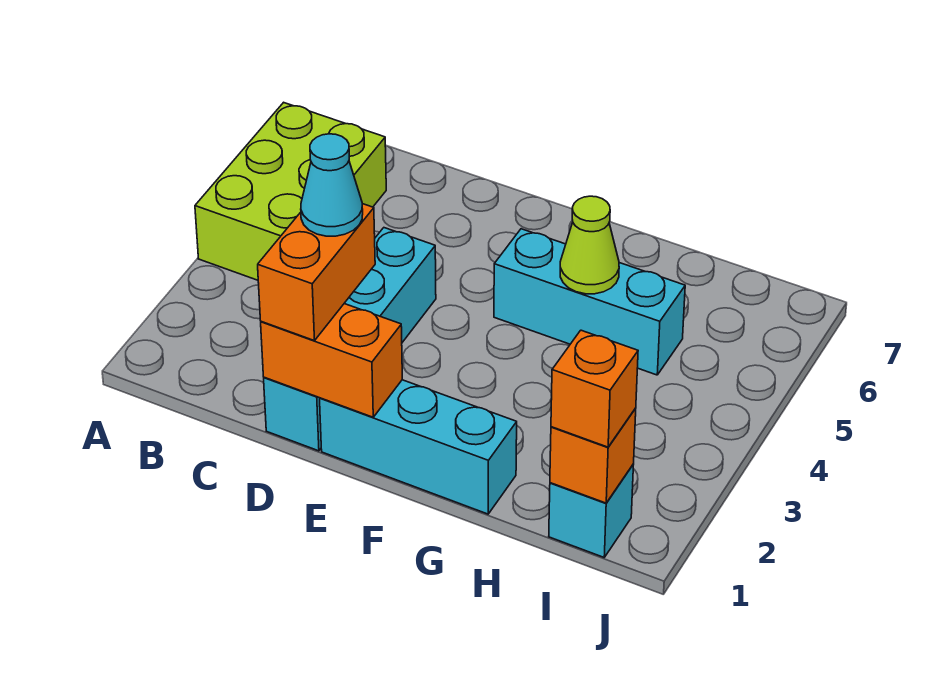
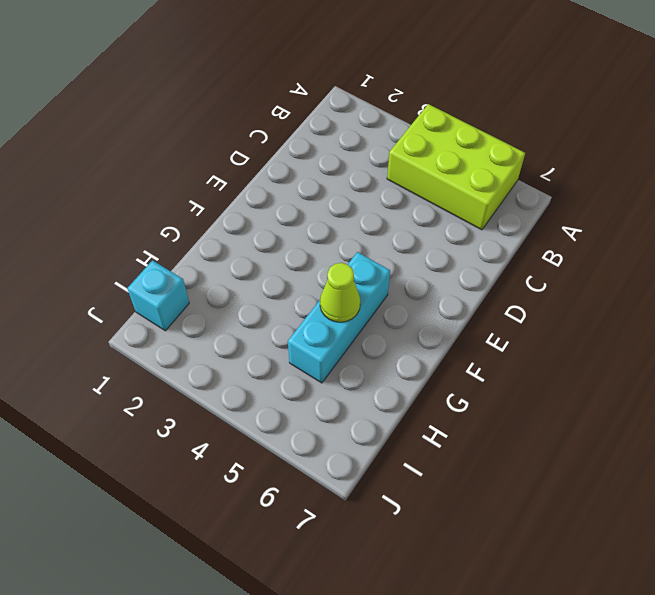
none -> cyan 1x4 brick [264,228,436,451]
none -> cyan 1x3 brick [320,380,517,514]

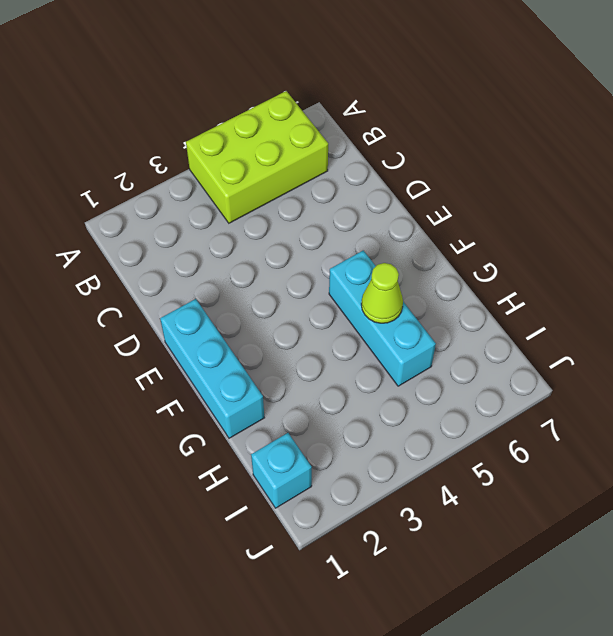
none -> cyan 1x4 brick [264,228,436,451]
none -> orange 1x2 brick [261,304,402,417]

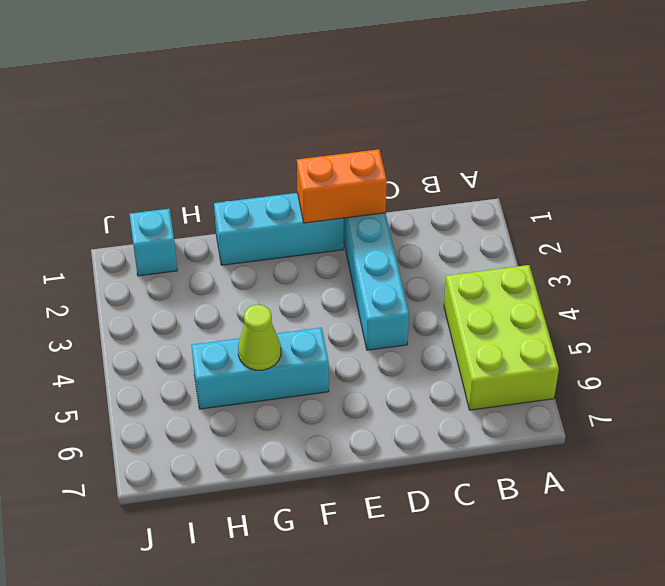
none -> orange 1x1 brick [550,408,636,503]
none -> orange 1x2 brick [258,204,375,341]

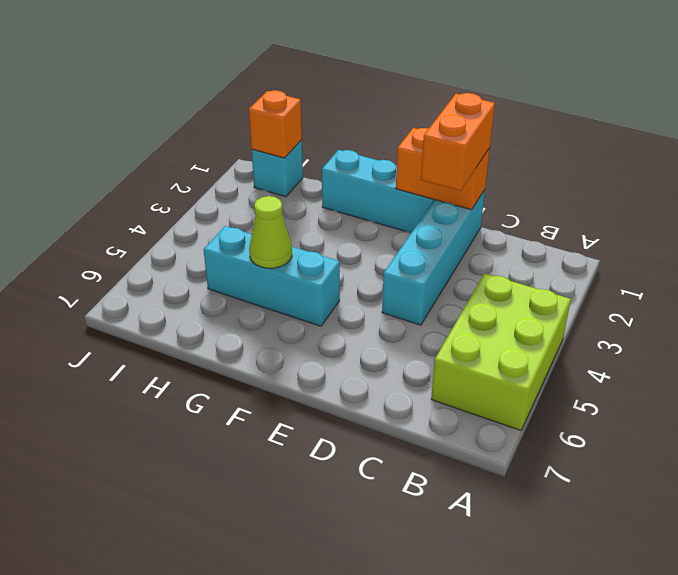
none -> orange 1x1 brick [551,330,638,447]
none -> cyan 1x1 cone [301,134,363,236]

